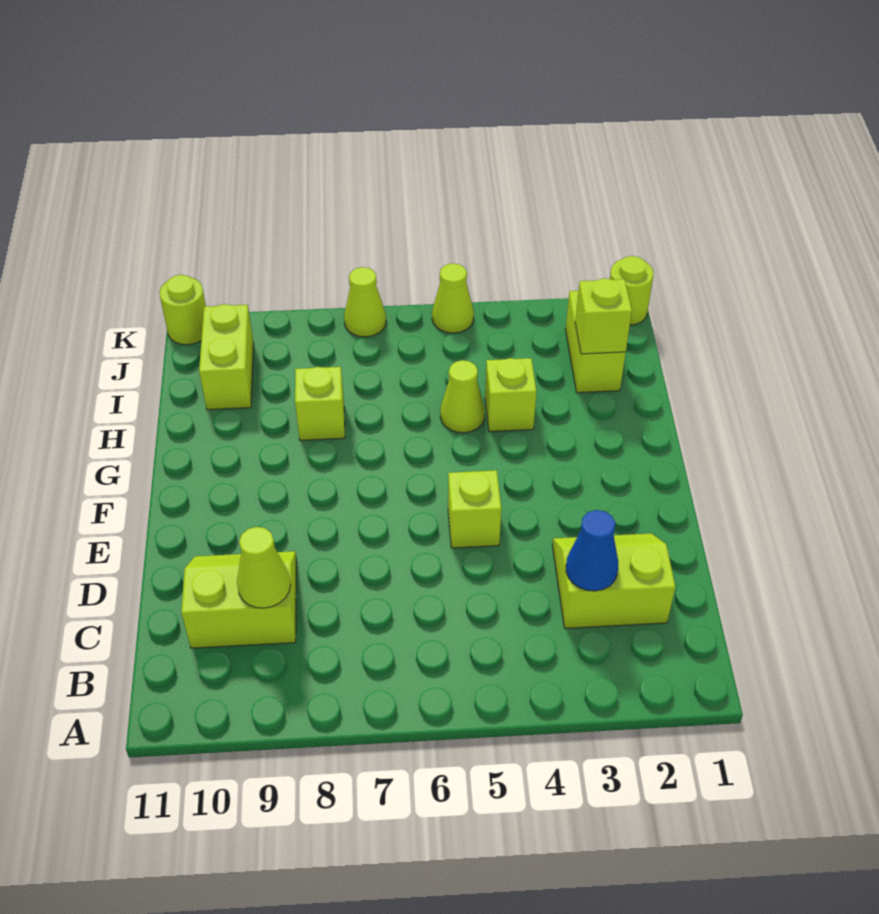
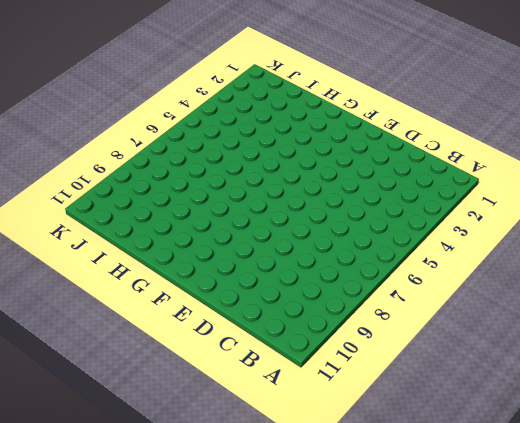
none -> lime 2x2 slope [552,533,675,628]
none -> lime 2x2 slope [181,551,296,648]
none -> lime 1x1 brick [448,470,501,548]

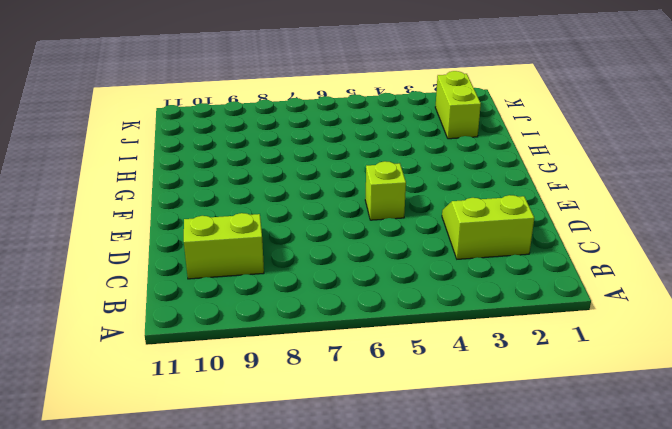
none -> lime 1x1 brick [485,358,536,432]
none -> lime 1x1 cone [440,360,485,433]
none -> lime 1x1 brick [295,367,345,440]

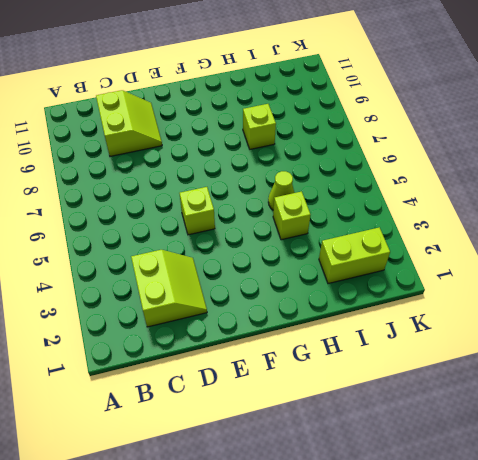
none -> lime 1x2 brick [199,304,254,410]
none -> lime 1x1 round brick [610,256,653,325]
none -> lime 1x1 cone [432,263,474,333]

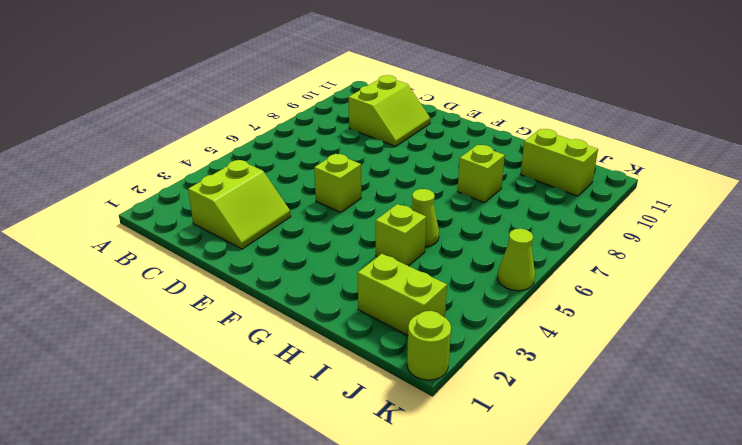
none -> lime 1x1 cone [344,267,386,337]
none -> lime 1x1 round brick [159,275,206,345]
none -> blue 1x1 cone [566,510,618,591]

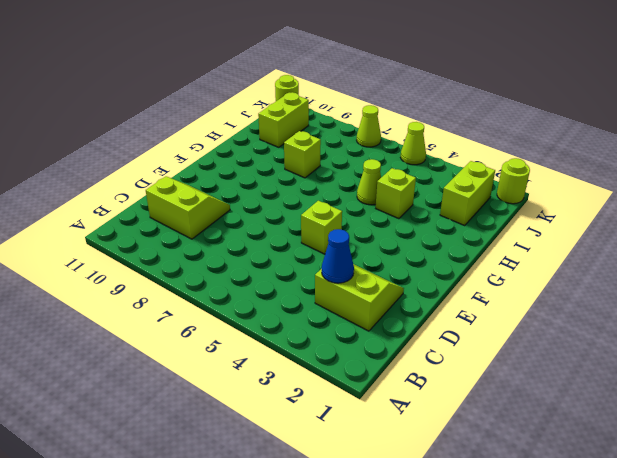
none -> lime 1x1 cone [237,527,291,608]
none -> lime 1x1 brick [575,278,632,354]

